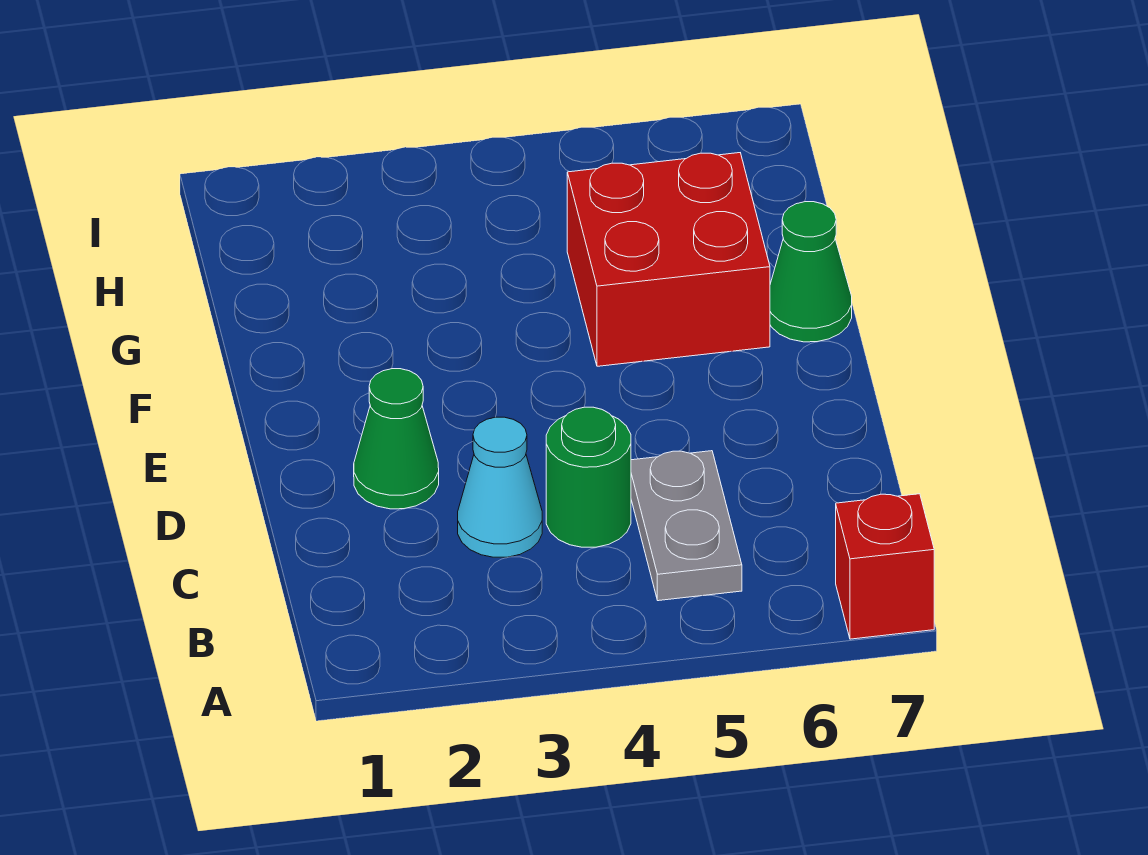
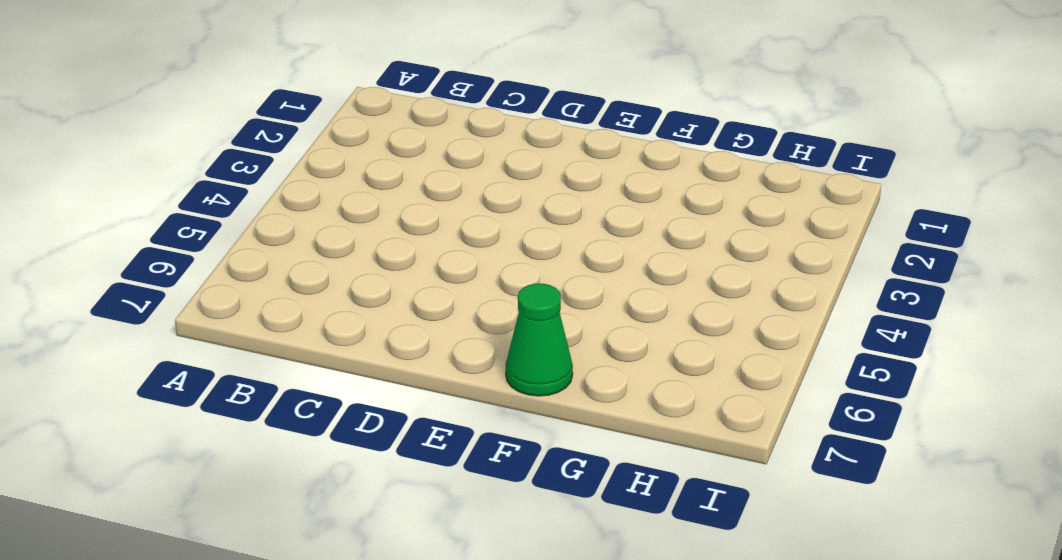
none -> red 1x1 brick [836,494,934,639]
none -> grey 1x2 plate [631,451,742,601]

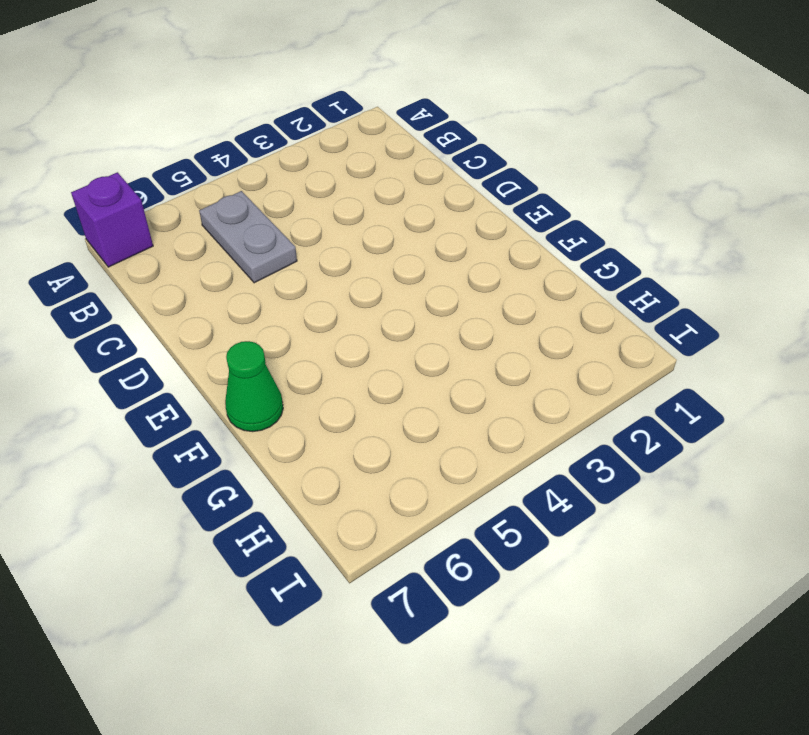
purple 1x1 brick [71,172,153,267] -> red 1x1 brick [836,494,934,639]
none -> cyan 1x1 cone [458,417,542,557]
none -> green 1x1 round brick [546,407,631,547]

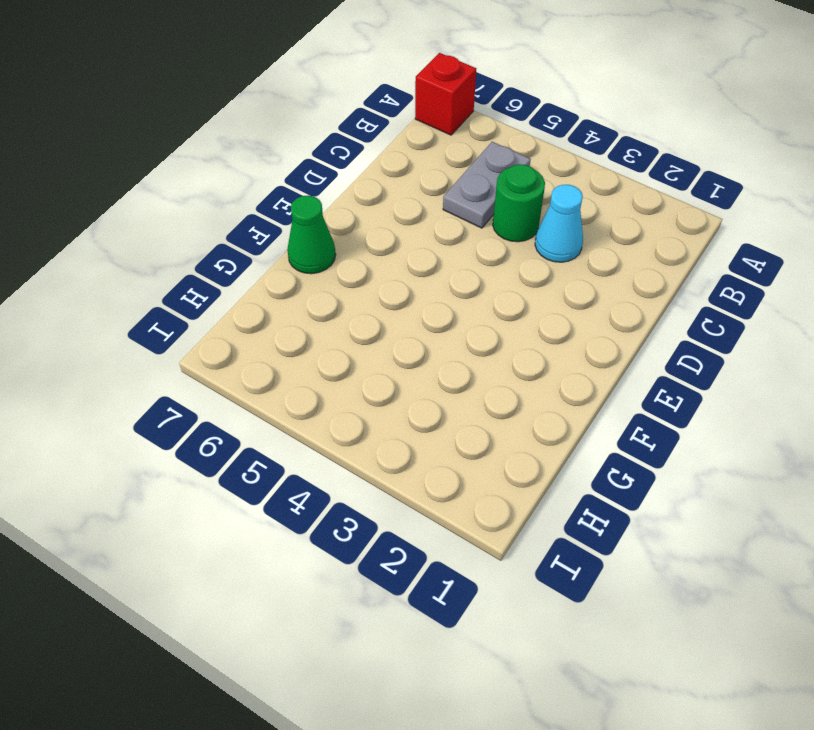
none -> green 1x1 cone [354,369,439,509]
none -> red 2x2 brick [567,153,770,366]

